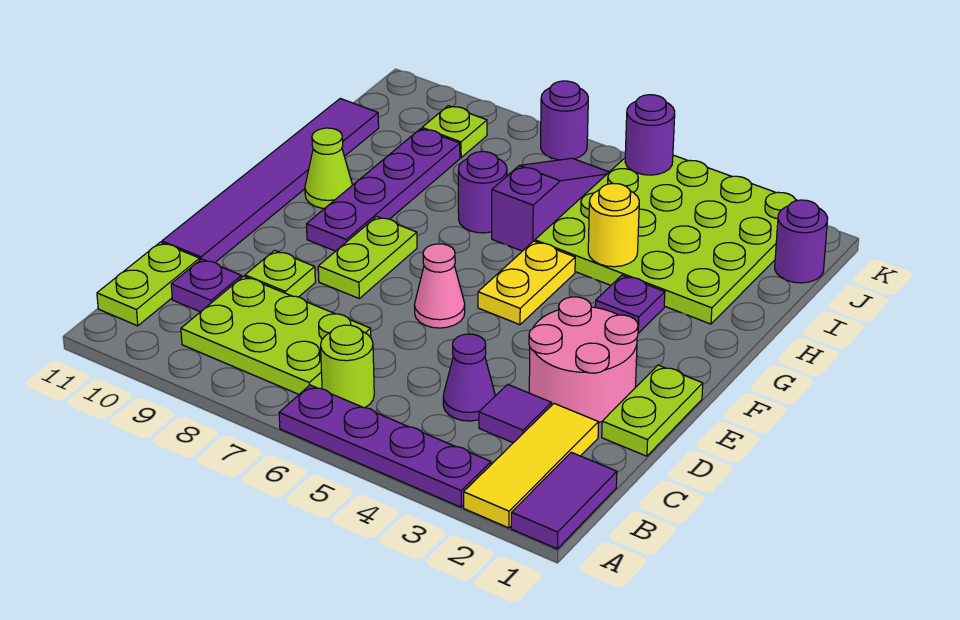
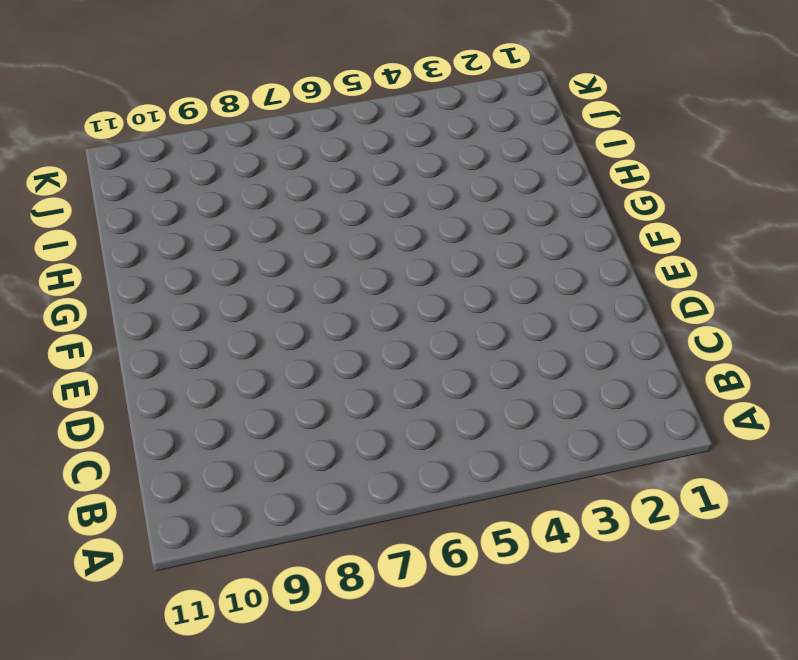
none -> purple 1x2 tile [511,452,617,549]
none -> yellow 1x3 tile [464,404,599,528]
none -> purple 1x4 plate [279,385,491,507]

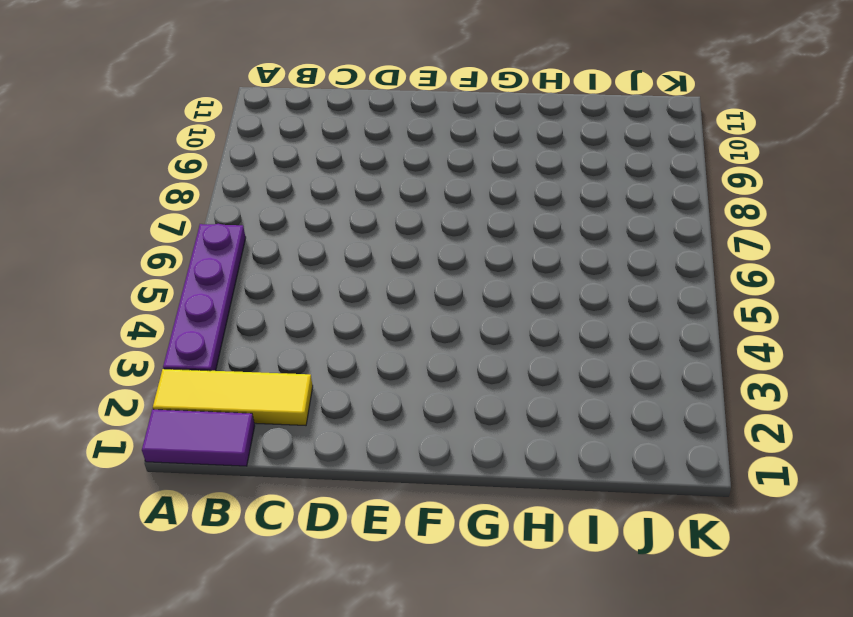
none -> lime 1x1 round brick [321,325,374,408]
none -> lime 2x3 plate [181,276,371,394]
none -> lime 1x2 plate [97,242,200,326]

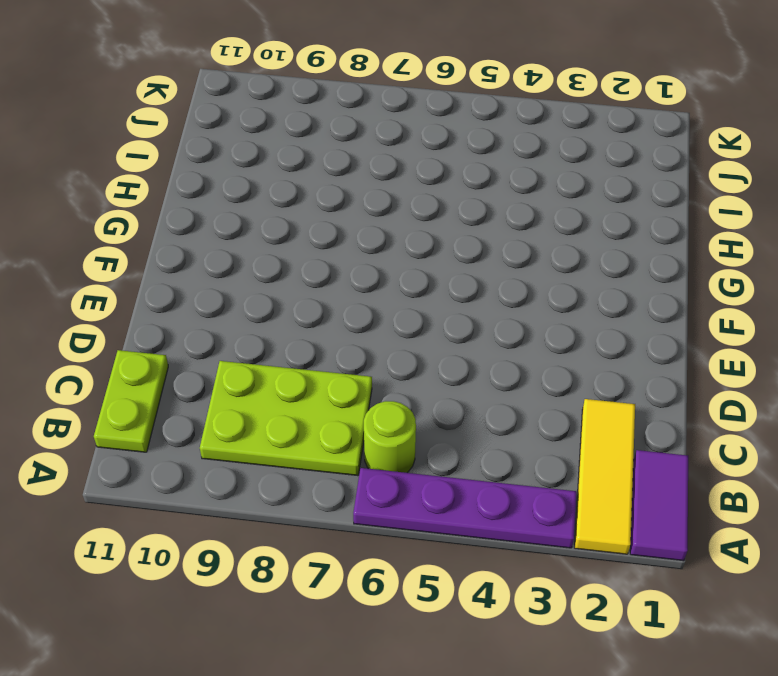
none -> purple 1x1 tile [479,384,552,443]
none -> purple 1x1 cone [443,334,495,421]
none -> purple 1x1 plate [171,259,242,312]

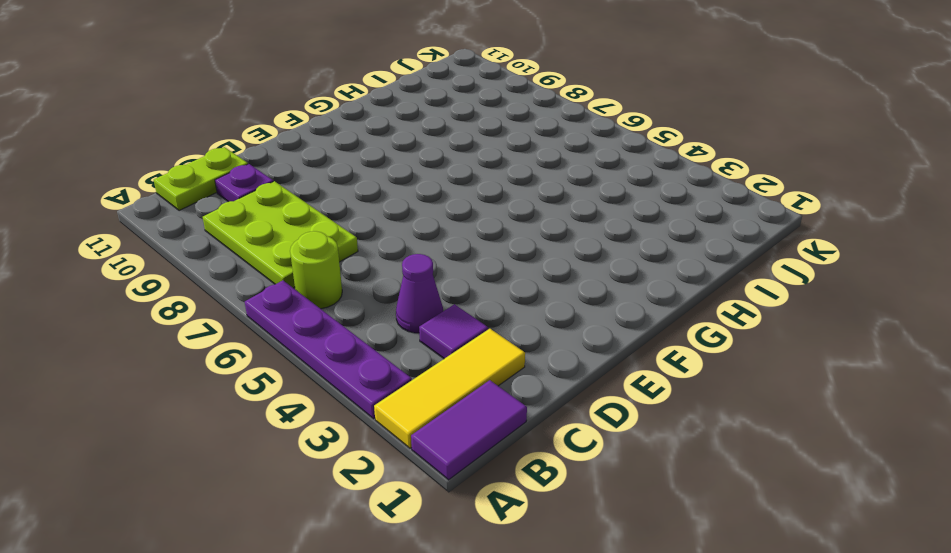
none -> lime 1x2 plate [602,365,703,456]
none -> pink 2x2 round brick [529,297,638,422]
none -> lime 1x1 plate [245,250,315,297]

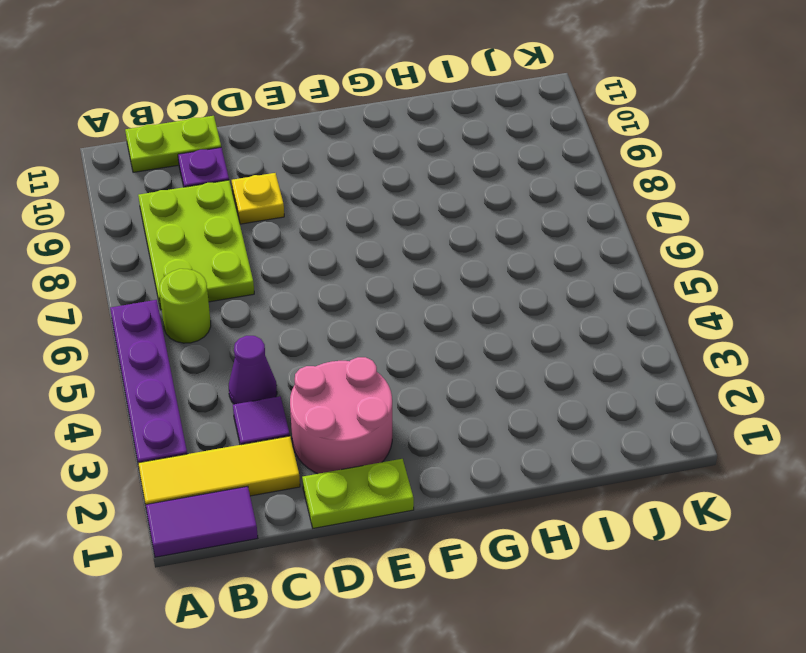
yellow 1x1 plate [232,173,284,224] -> lime 1x1 plate [245,250,315,297]
none -> purple 1x6 tile [162,98,379,263]
none -> pink 1x1 cone [414,244,465,328]
none -> lime 1x2 plate [318,216,417,298]

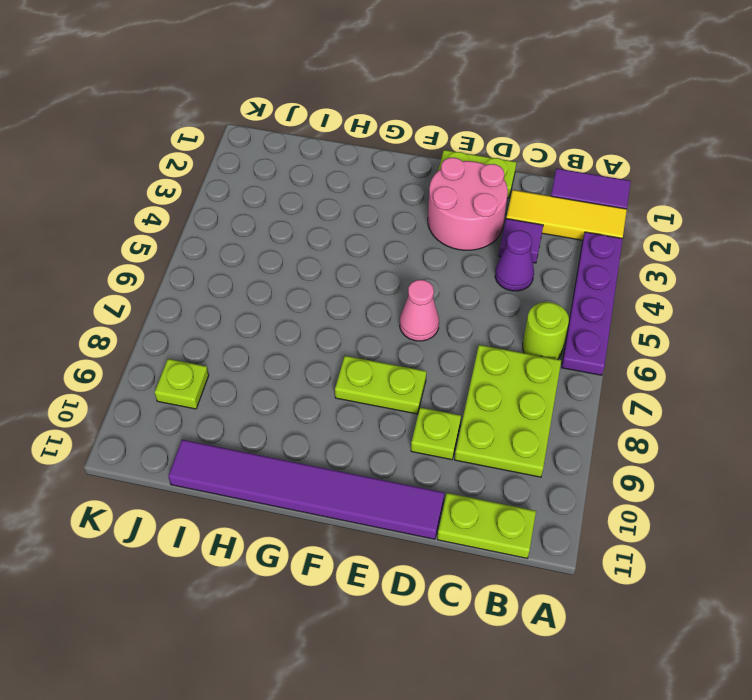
none -> purple 1x1 plate [171,259,242,312]
none -> yellow 1x2 plate [478,241,575,325]
none -> purple 1x4 plate [307,129,460,251]

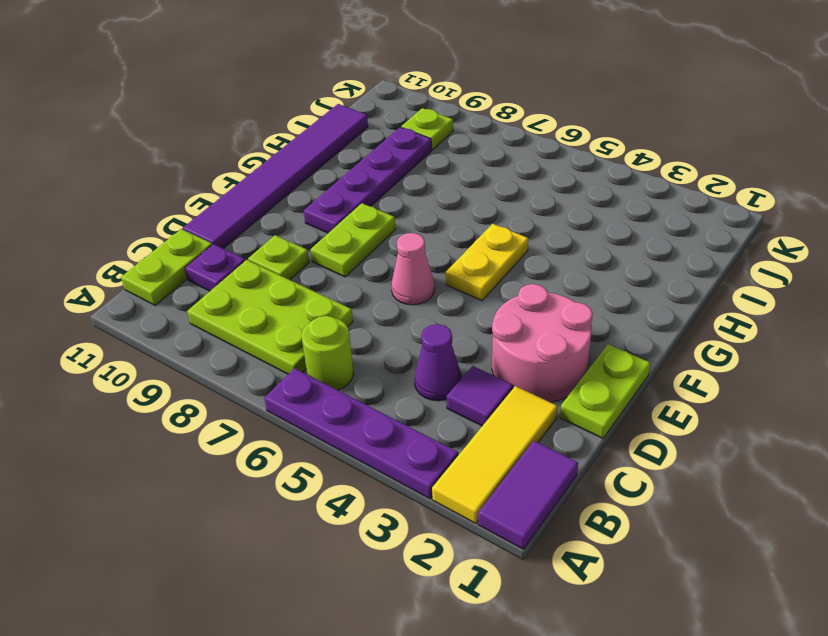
none -> purple 1x1 plate [595,275,665,333]
none -> lime 1x1 cone [305,128,352,208]
none -> lime 4x4 plate [535,155,798,324]

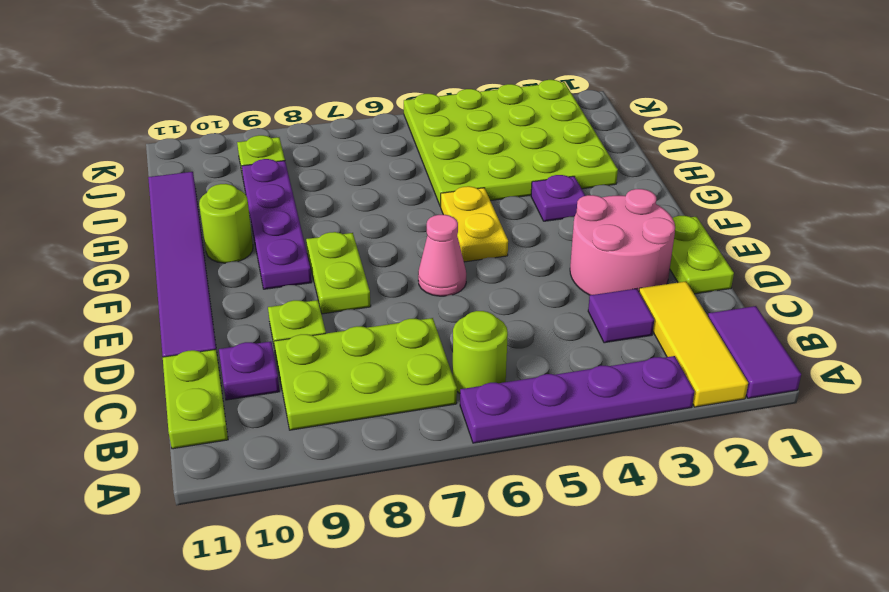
lime 1x1 round brick [199,184,253,263] -> lime 1x1 cone [305,128,352,208]
none -> purple 1x1 cone [443,334,495,421]
none -> purple 1x3 slope [492,158,609,251]
none -> purple 1x1 round brick [458,152,507,233]

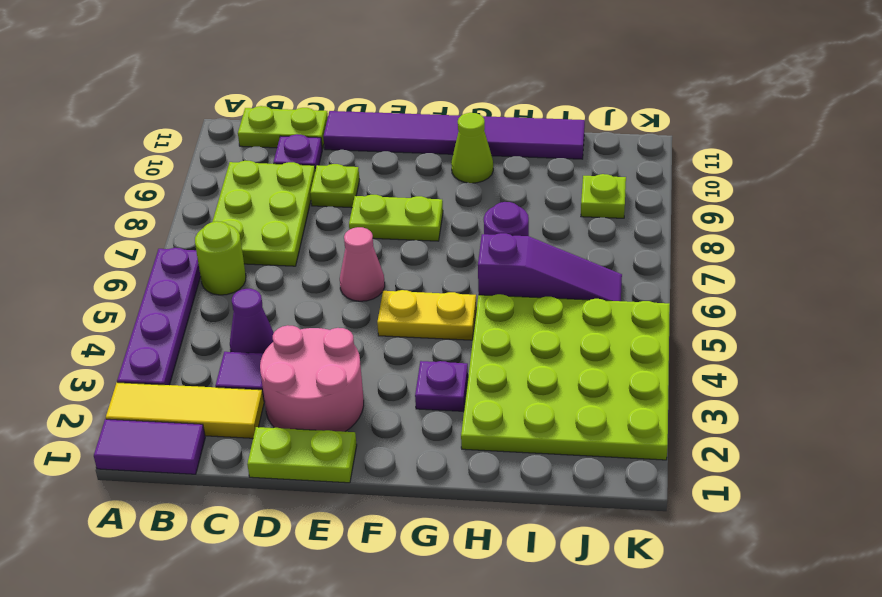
none -> purple 1x4 plate [307,129,460,251]
none -> purple 1x1 round brick [775,200,828,283]
none -> purple 1x1 round brick [541,81,588,160]

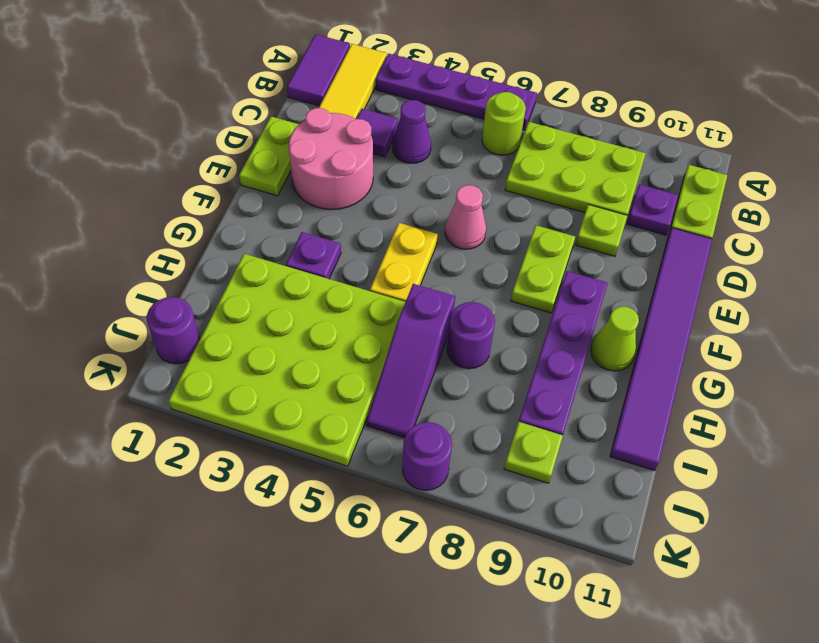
none -> yellow 1x1 round brick [588,183,639,267]
none -> purple 1x1 round brick [625,95,675,175]

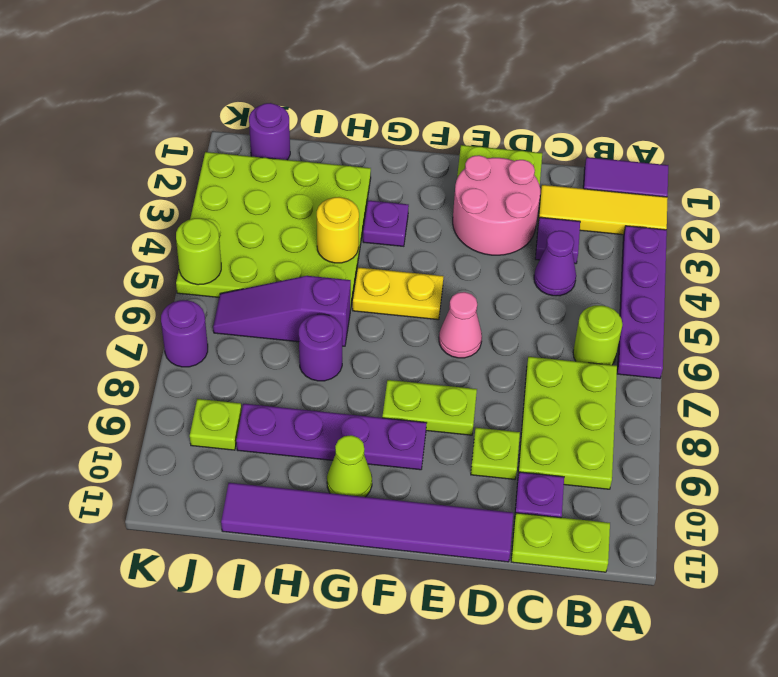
lime 1x1 round brick [176,218,221,285] -> purple 1x1 round brick [625,95,675,175]

